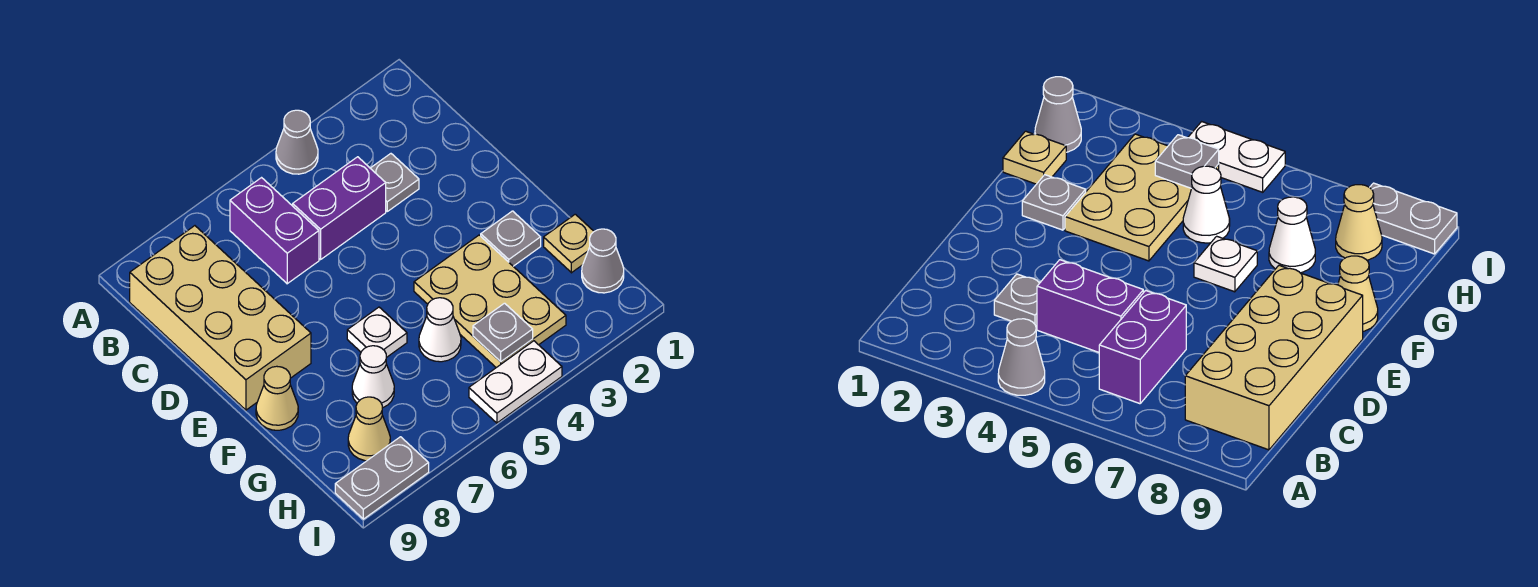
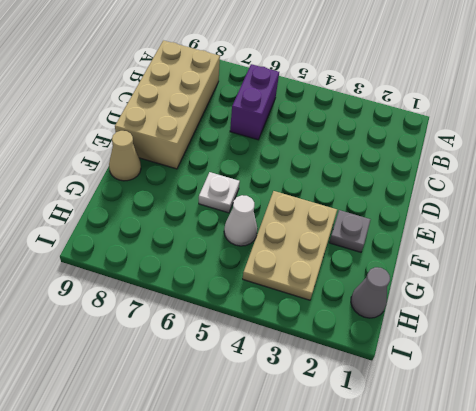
none -> grey 1x1 cone [276,110,318,174]
none -> grey 1x1 plate [370,154,419,211]
none -> purple 1x2 brick [293,157,386,260]

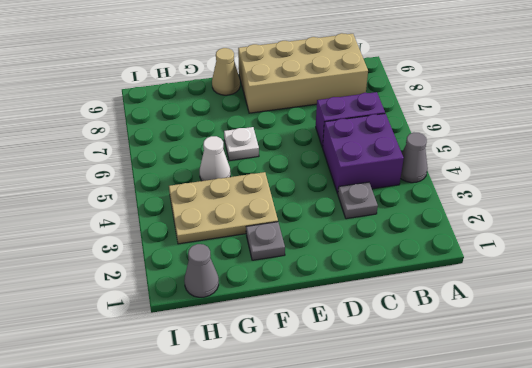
purple 2x2 brick [322,114,404,194] -> purple 1x2 brick [293,157,386,260]
none -> tan 1x1 plate [544,214,594,273]
none -> white 1x1 cone [352,346,394,408]
none -> tan 1x1 cone [348,397,390,461]

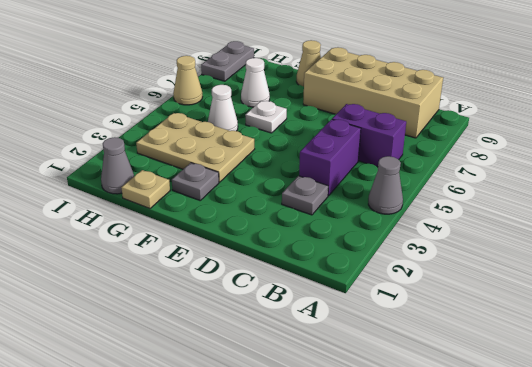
tan 1x1 cone [173,56,202,105] -> tan 1x1 cone moved to [348,397,390,461]
none -> white 1x2 plate [469,341,562,423]
none -> grey 1x1 plate [473,303,533,362]

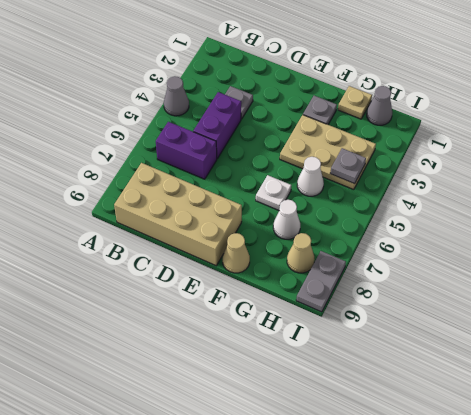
none -> white 1x2 plate [469,341,562,423]

